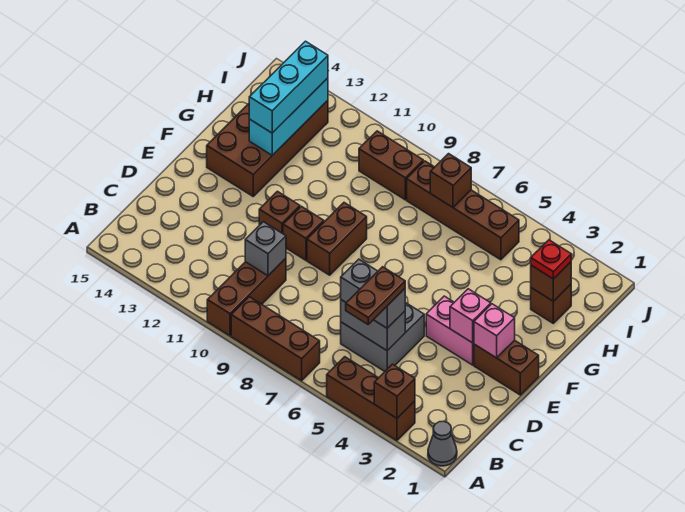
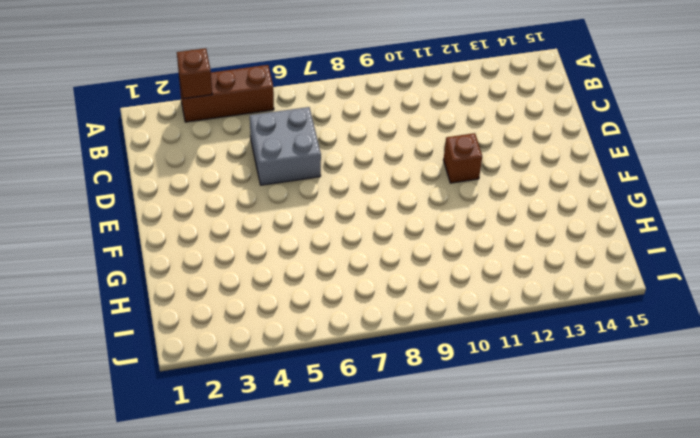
none -> grey 1x1 cone [428,421,457,466]
none -> brown 1x3 brick [231,297,320,381]
none -> brown 1x3 brick [207,258,286,336]

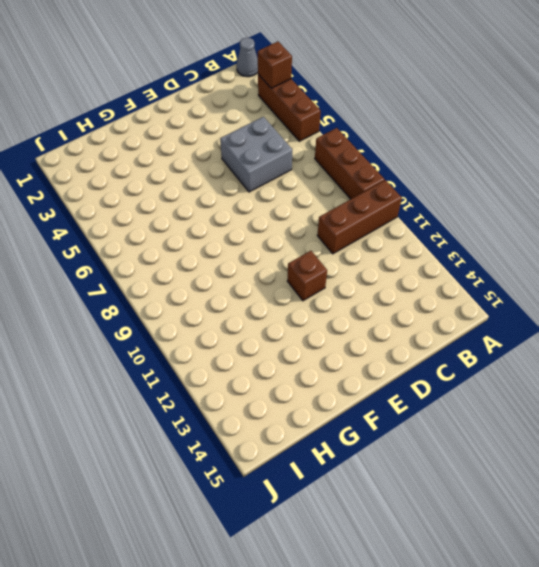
none -> brown 1x2 brick [474,340,539,395]
none -> pink 1x2 brick [426,296,474,365]
none -> brown 1x2 brick [307,203,367,275]

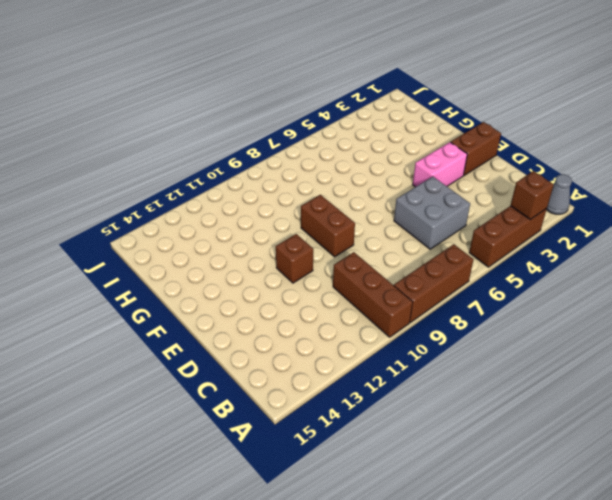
none -> brown 1x1 brick [283,206,324,260]
none -> brown 2x4 brick [207,100,328,196]
none -> brown 1x1 brick [531,284,571,323]

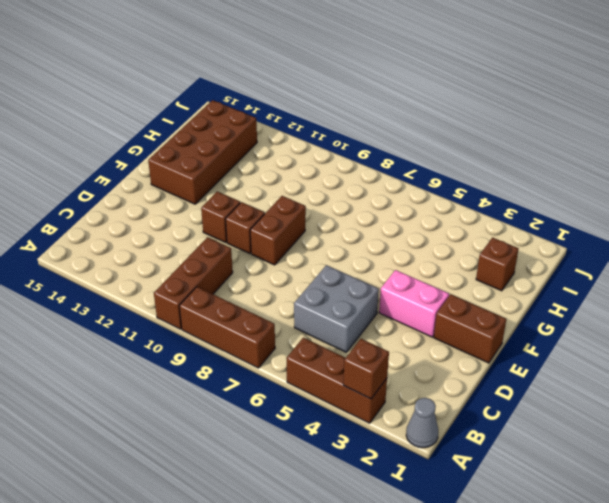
none -> brown 1x4 brick [407,161,519,260]
none -> brown 1x2 brick [359,131,423,200]
none -> grey 1x2 brick [341,300,405,350]

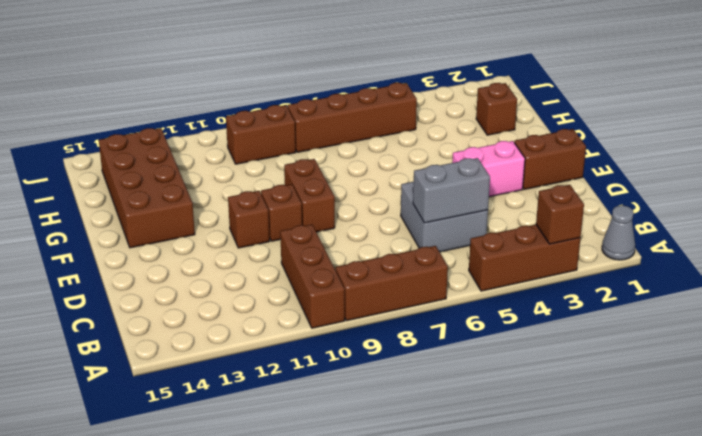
none -> grey 1x1 brick [245,222,286,276]
none -> pink 1x1 brick [474,304,515,358]
none -> pink 1x1 brick [450,289,491,343]

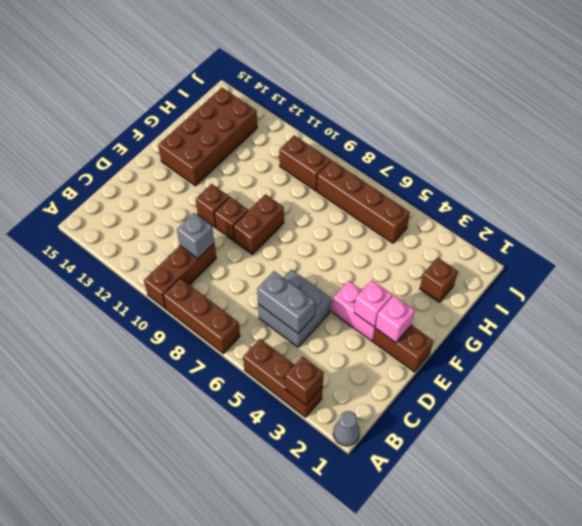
none -> cyan 1x3 brick [249,78,328,155]
none -> brown 1x1 brick [531,262,571,301]
none -> brown 1x1 brick [430,154,471,207]

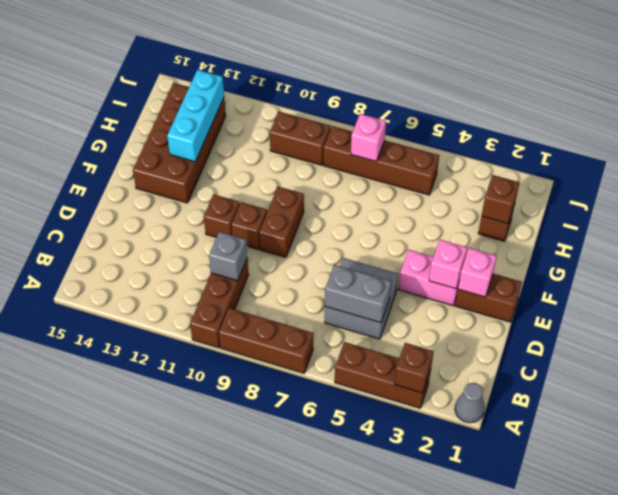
pink 1x1 brick [351,114,386,162] -> brown 1x1 brick [430,154,471,207]
none -> grey 1x2 brick [341,259,405,328]
none -> cyan 1x3 brick [249,41,328,133]
none -> red 1x1 plate [531,240,571,279]

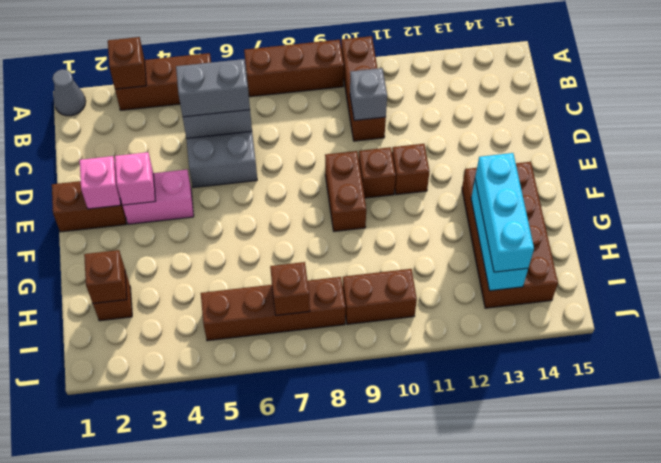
none -> red 1x1 plate [531,240,571,279]
none -> brown 1x2 plate [346,267,405,324]

